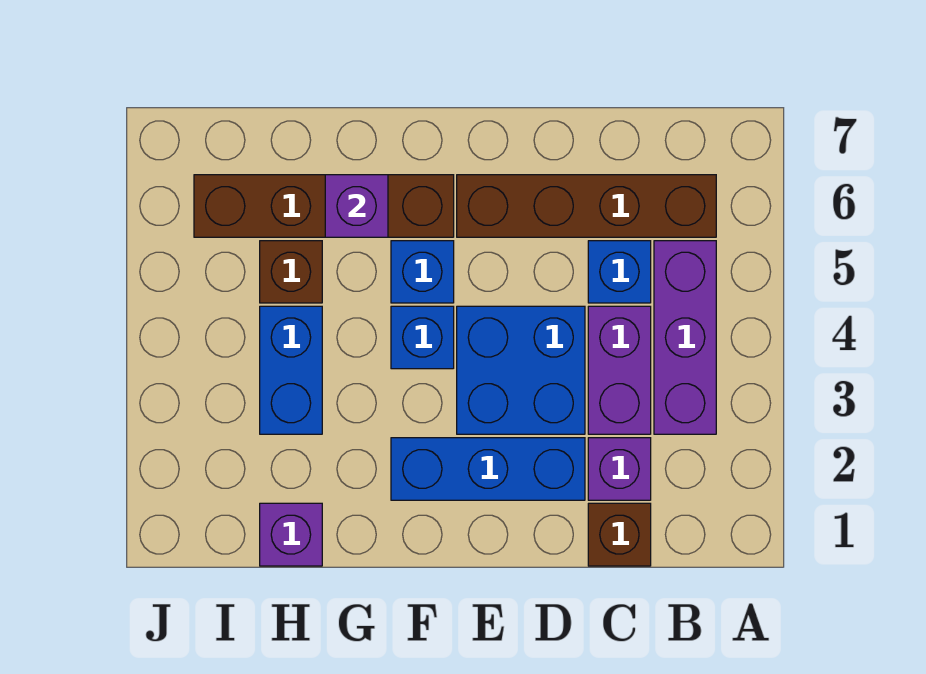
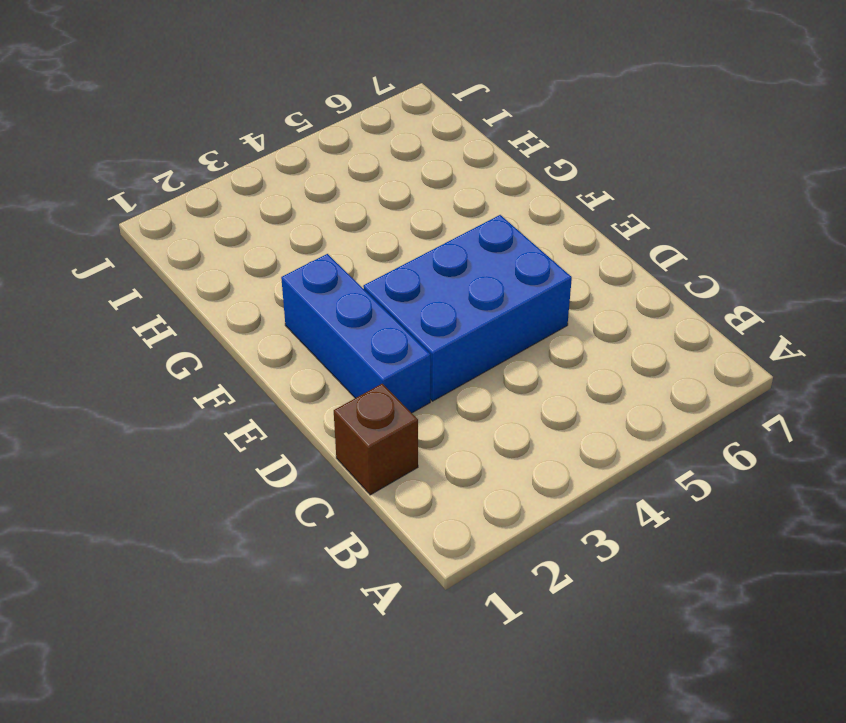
blue 2x3 brick [363,215,572,401] -> blue 2x2 brick [457,306,585,434]
none -> purple 1x3 brick [654,241,716,434]
none -> brown 1x4 brick [457,175,716,237]
none -> purple 1x1 brick [588,438,651,500]

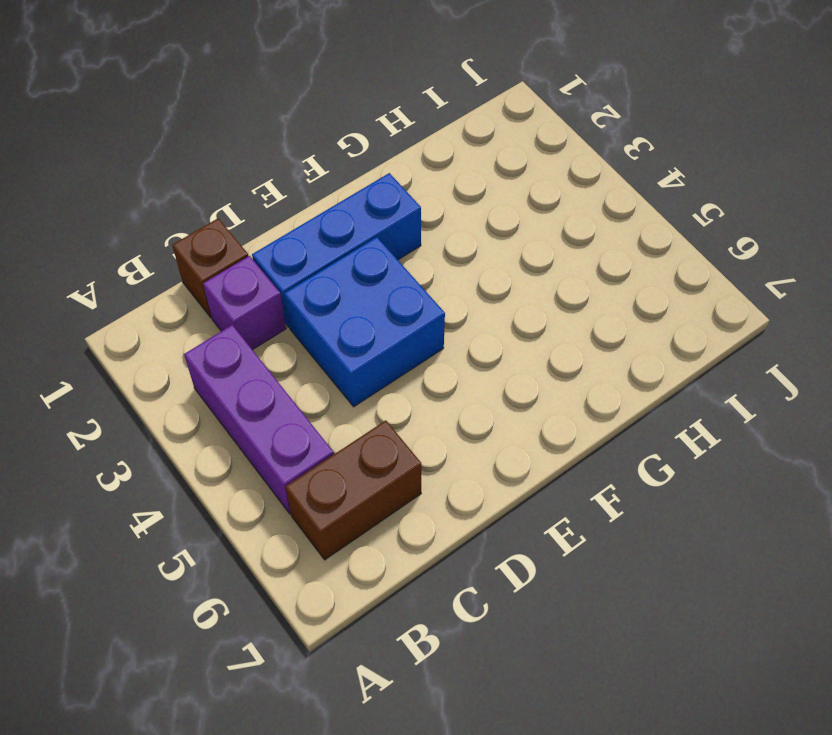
brown 1x2 brick [286,420,421,560] -> brown 1x4 brick [457,175,716,237]
none -> purple 1x2 brick [588,306,651,434]
none -> blue 1x1 brick [588,241,651,303]
none -> blue 1x1 brick [391,306,454,369]

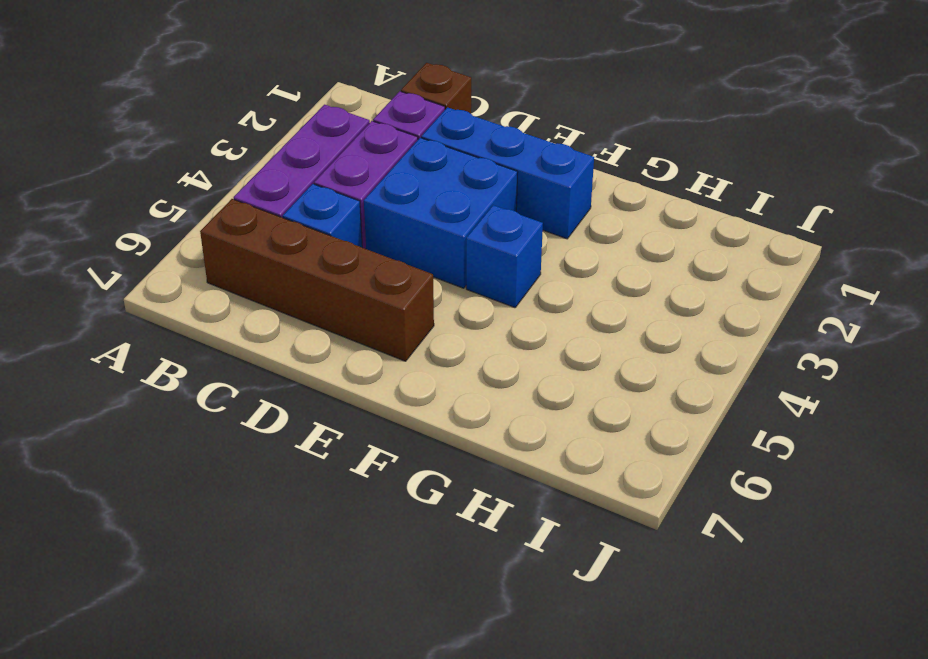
none -> blue 1x1 brick [391,241,454,303]
none -> brown 1x4 brick [194,175,454,237]
none -> purple 1x1 brick [260,503,322,566]

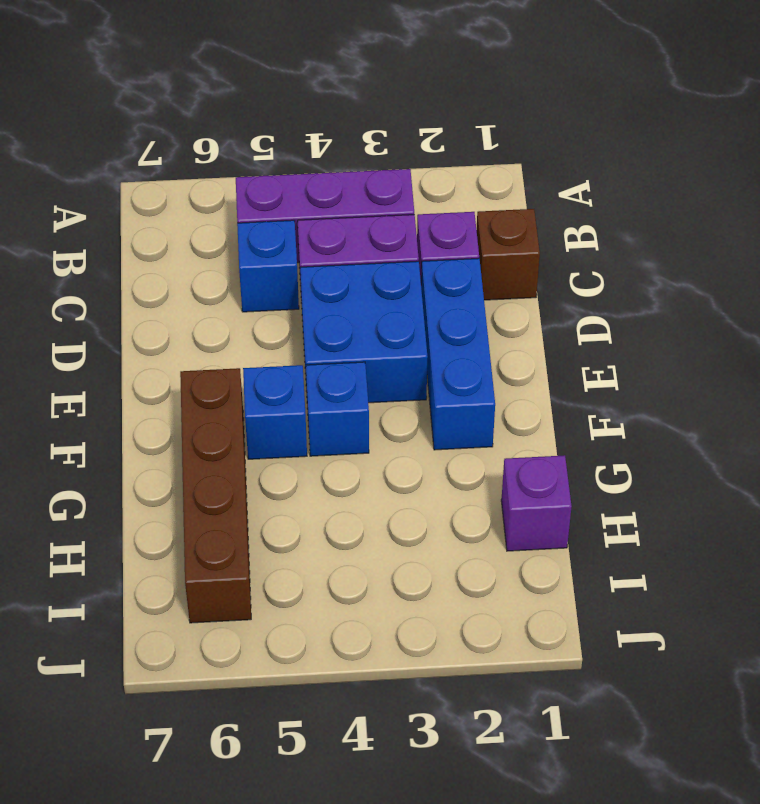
none -> brown 1x4 brick [457,175,716,237]
none -> blue 1x2 brick [260,306,322,434]
none -> brown 1x1 brick [260,241,322,303]

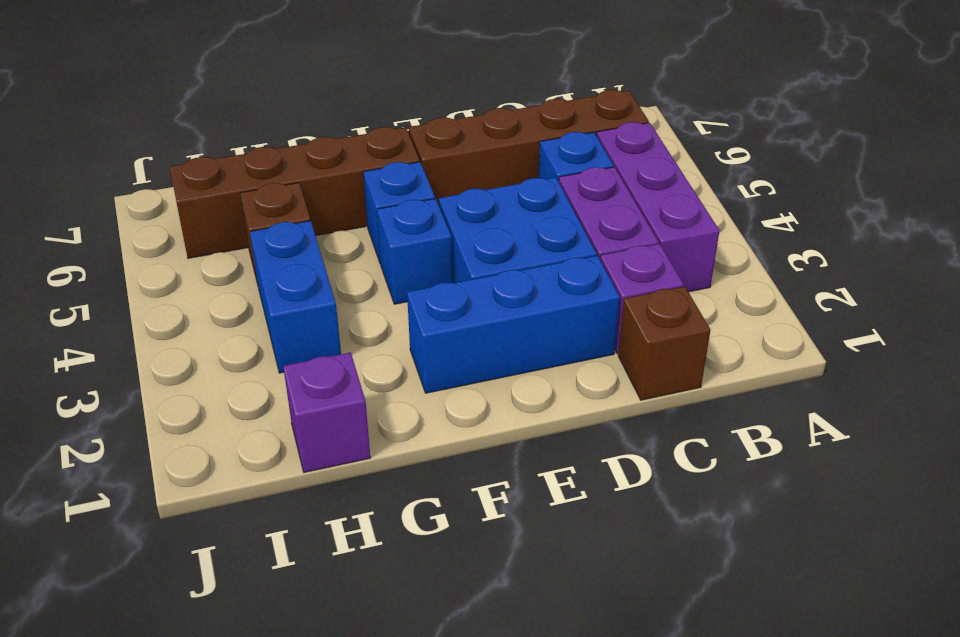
none -> purple 1x1 brick [325,175,388,237]

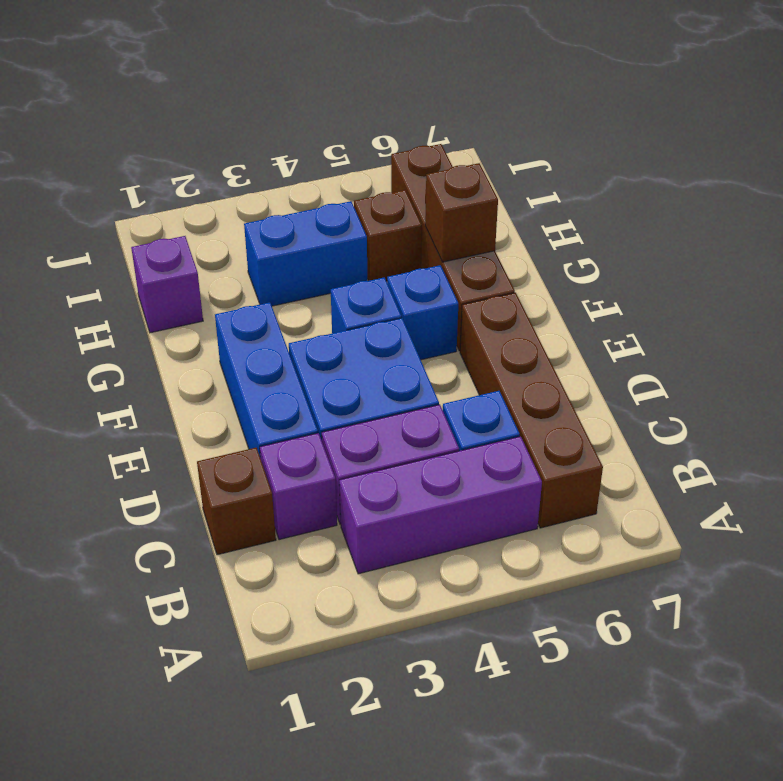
brown 1x1 brick [425,163,498,262] -> purple 1x1 brick [325,175,388,237]

